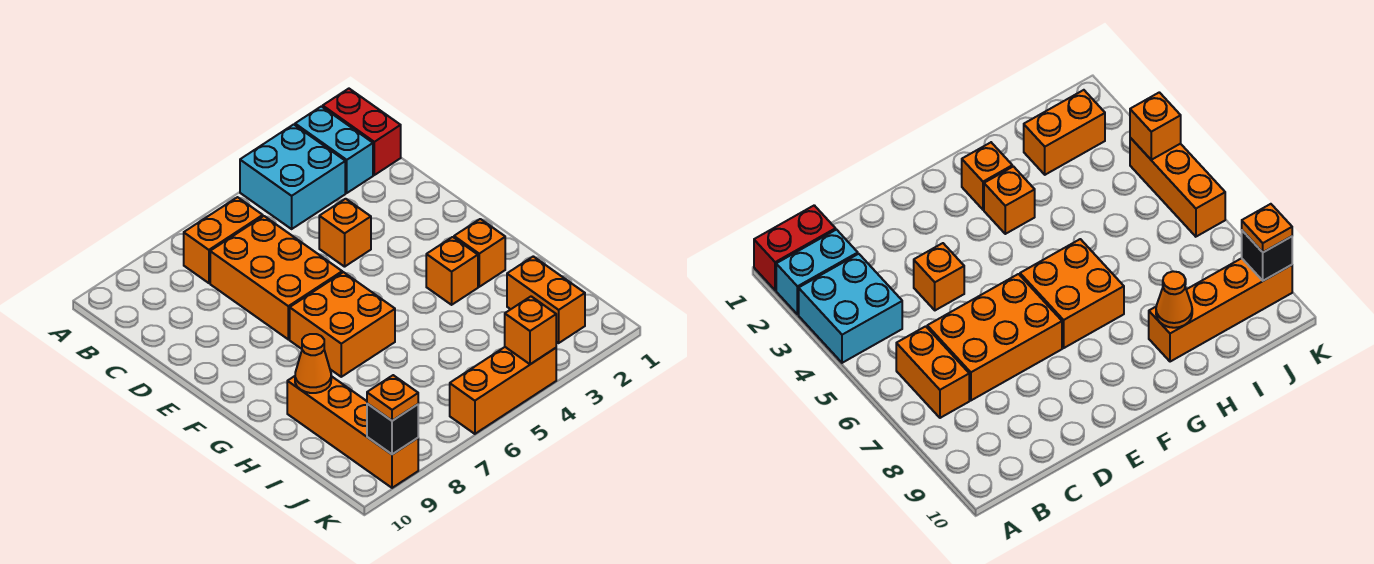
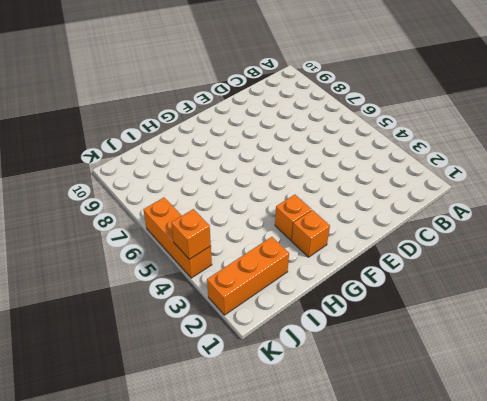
orange 1x3 brick [207,237,289,315] -> orange 1x2 brick [507,256,585,343]
none -> red 1x2 brick [323,89,401,175]
none -> cyan 1x2 brick [295,106,373,193]
none -> cyan 2x2 brick [240,124,345,229]

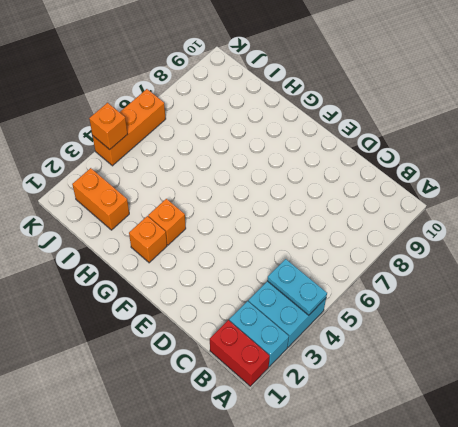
cyan 1x2 plate [267,259,327,315] -> none
none -> orange 1x2 brick [184,197,263,283]
none -> orange 2x3 brick [210,216,342,339]
none -> orange 1x1 brick [319,199,371,267]

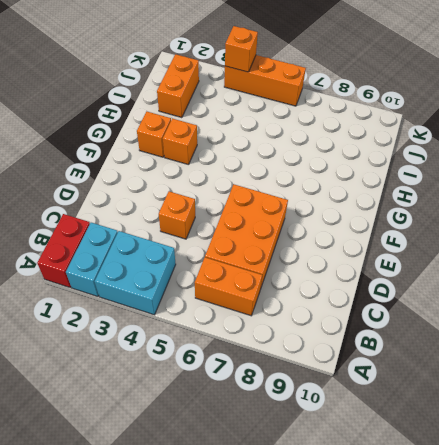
none -> orange 2x2 brick [290,272,395,377]
none -> orange 1x4 brick [287,376,418,488]
none -> orange 1x1 cone [295,334,331,393]

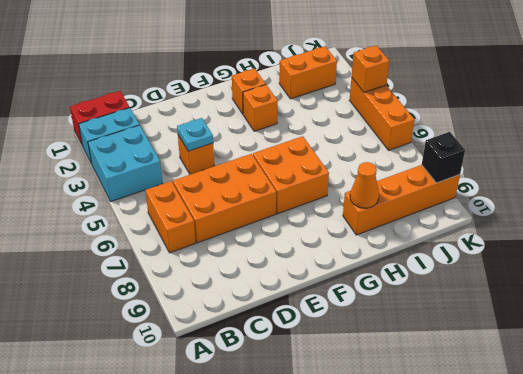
cyan 1x1 plate [177,118,213,151] -> none
none -> orange 1x1 plate [367,375,418,421]

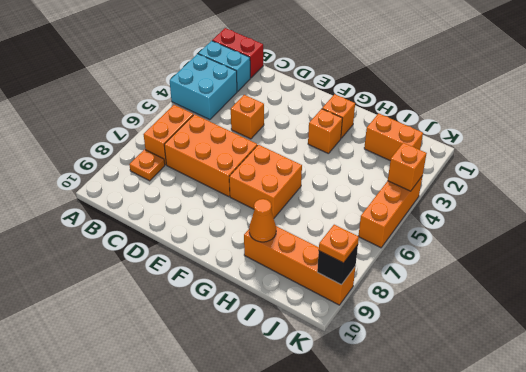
orange 1x1 plate [129,149,165,181] -> none

